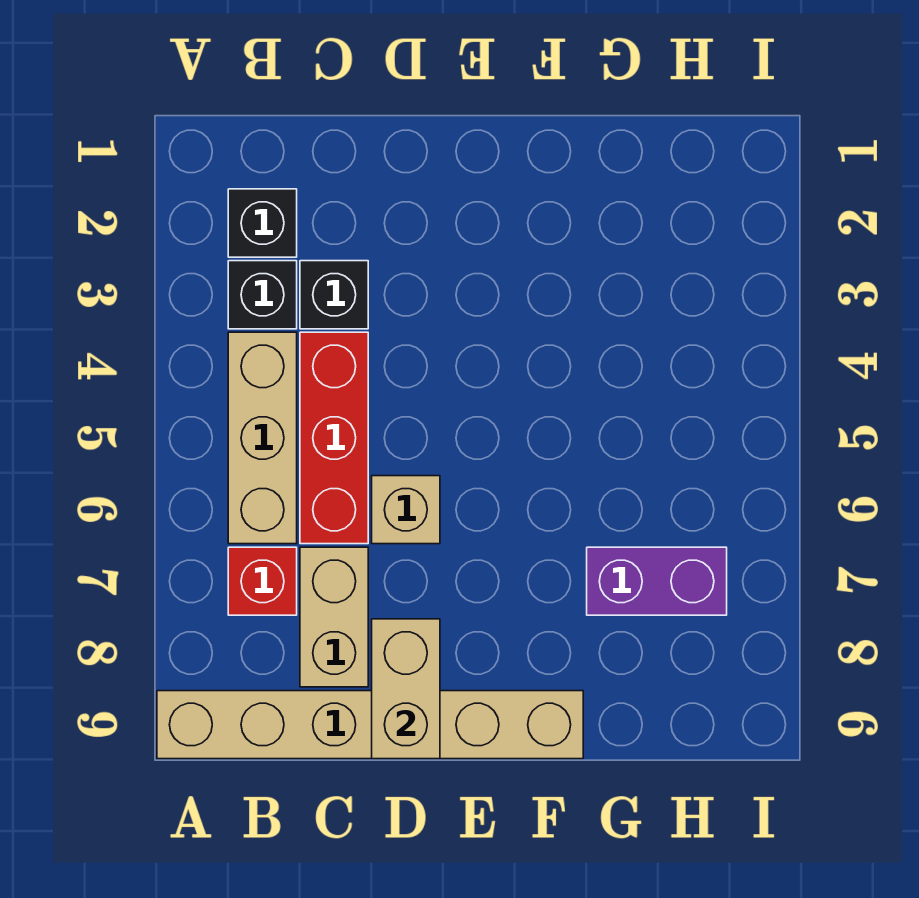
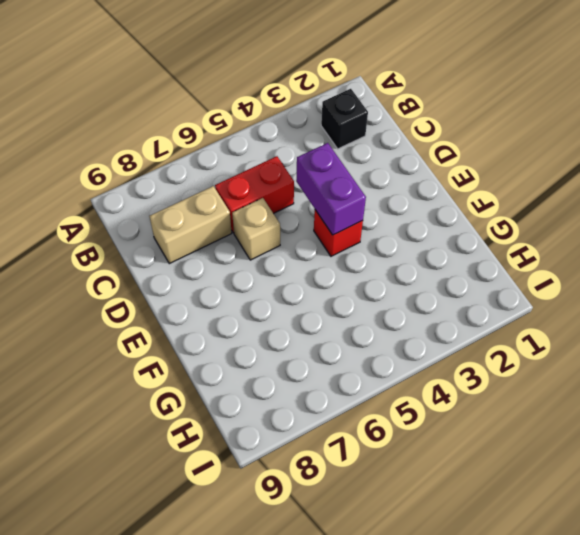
red 1x2 brick [215,156,294,233] -> red 1x3 brick [300,332,368,544]
purple 1x2 brick [296,143,366,235] -> purple 1x2 brick moved to [587,547,727,615]
red 1x1 brick [314,210,363,256] -> red 1x1 brick moved to [228,547,297,615]
none -> tan 1x6 brick [157,691,583,759]
none -> black 1x1 brick [228,261,297,329]

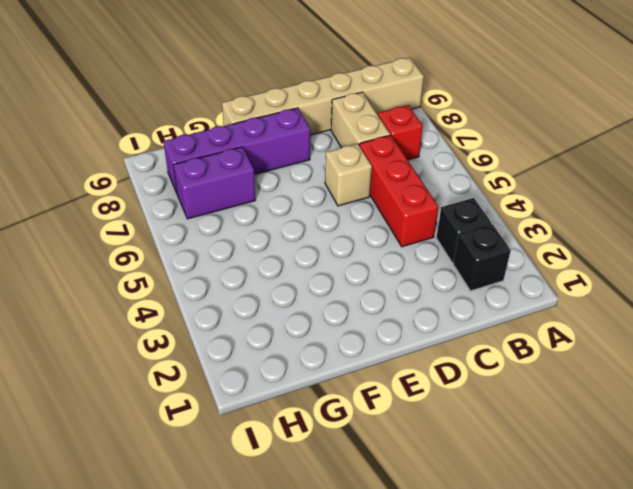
purple 1x4 brick [163,108,310,193] -> none
none -> tan 1x3 brick [228,332,297,544]
none -> black 1x1 brick [300,261,368,329]

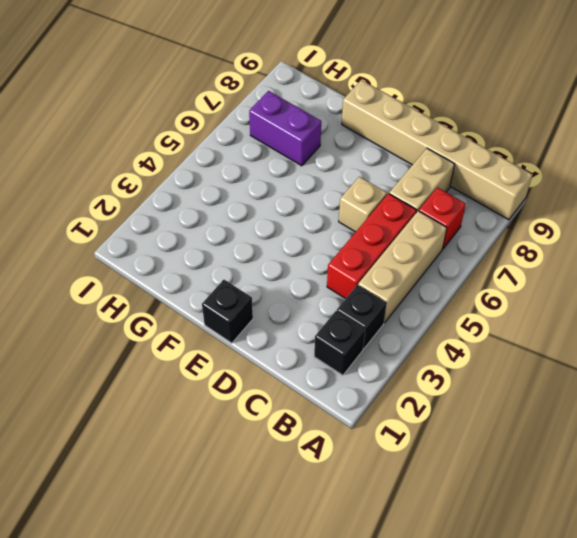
black 1x1 brick [202,280,253,343] -> black 1x1 brick moved to [300,261,368,329]
none -> tan 1x2 brick [372,619,440,759]

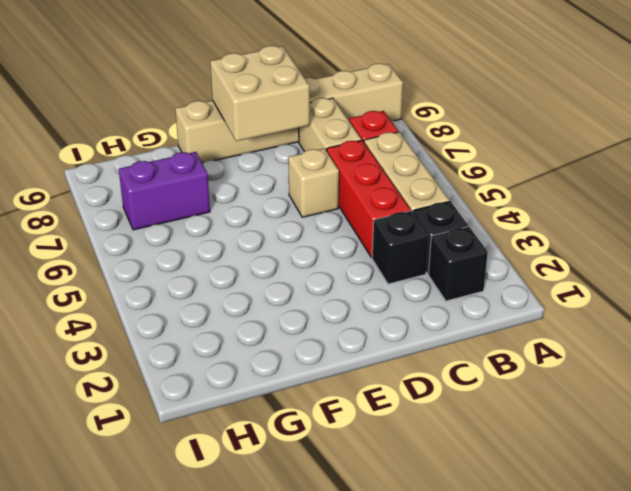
tan 2x2 brick [210,46,310,141] -> tan 1x2 brick [372,619,440,759]

